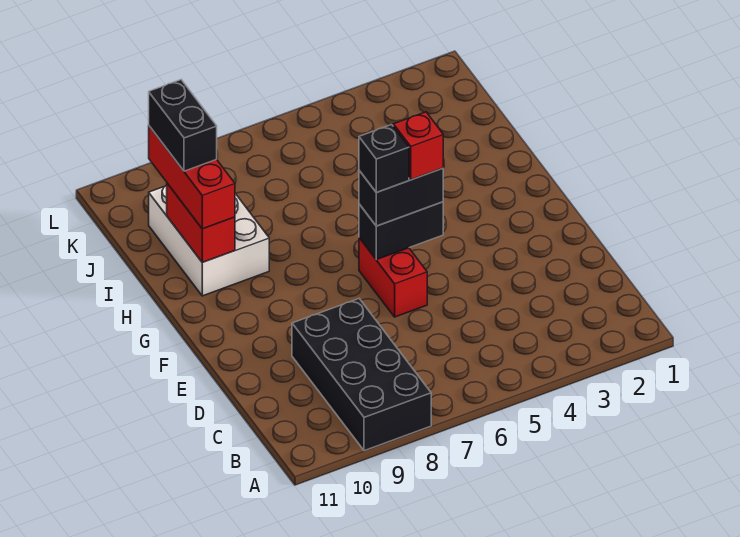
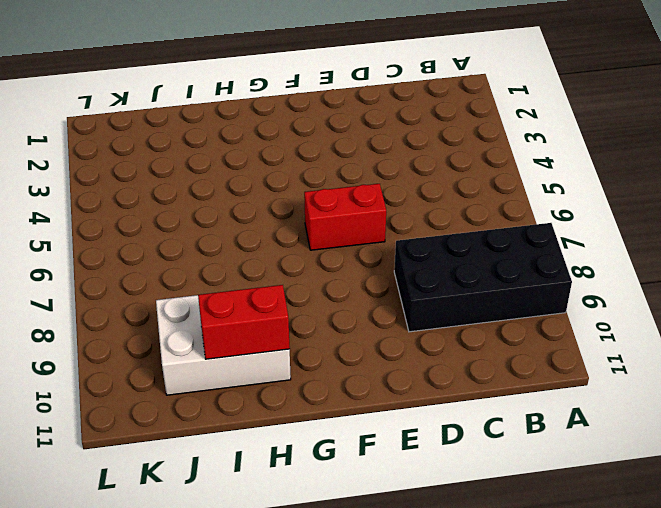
none -> black 1x2 brick [359,202,443,260]
none -> black 1x2 brick [359,168,443,226]

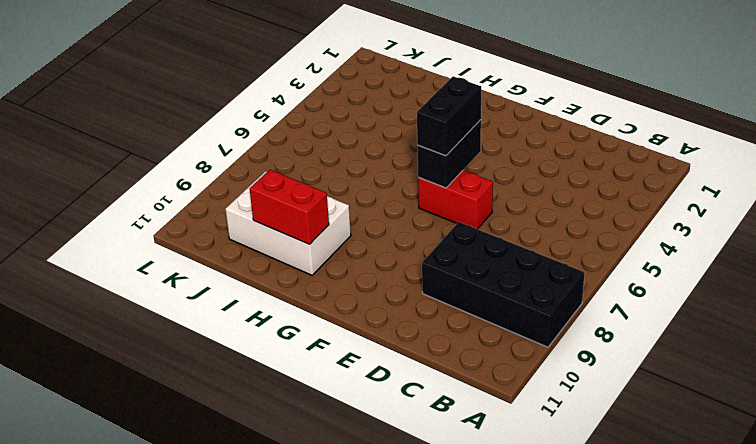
none -> red 1x3 brick [149,126,235,229]
none -> red 1x1 brick [393,112,443,180]

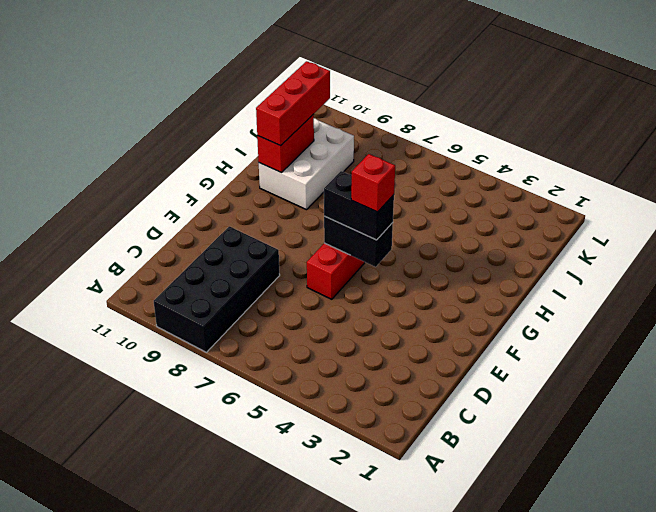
none -> black 1x1 brick [359,125,409,192]
none -> black 1x2 brick [149,80,217,171]

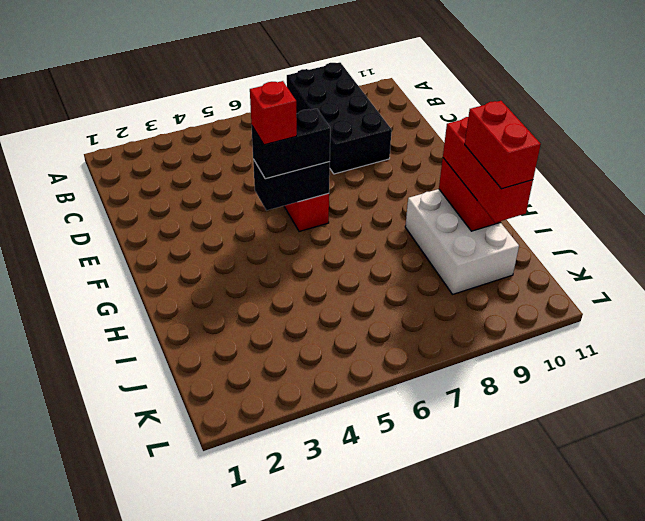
red 1x2 brick [465,101,541,189] -> black 1x2 brick [149,80,217,171]
none -> black 1x1 brick [359,125,409,192]

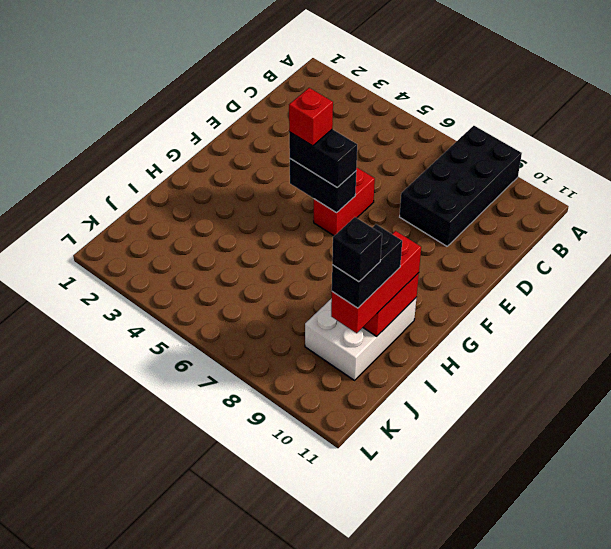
black 1x1 brick [332,217,382,282] -> black 1x1 brick moved to [359,125,409,192]

